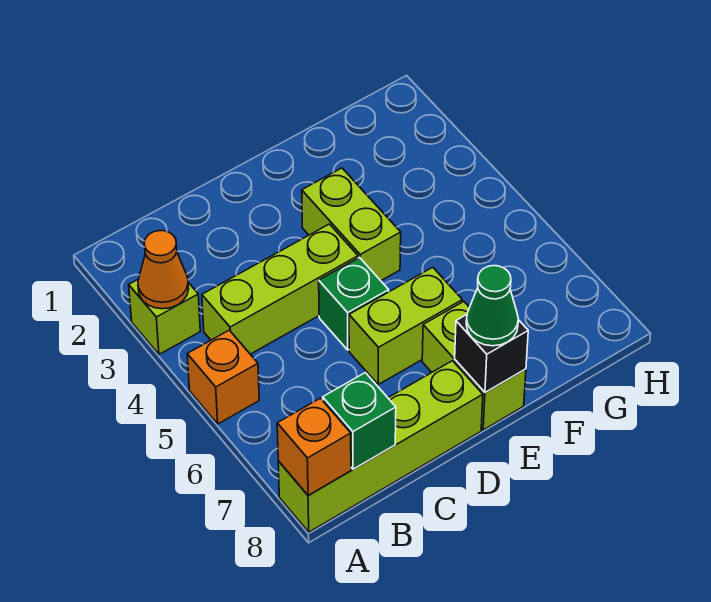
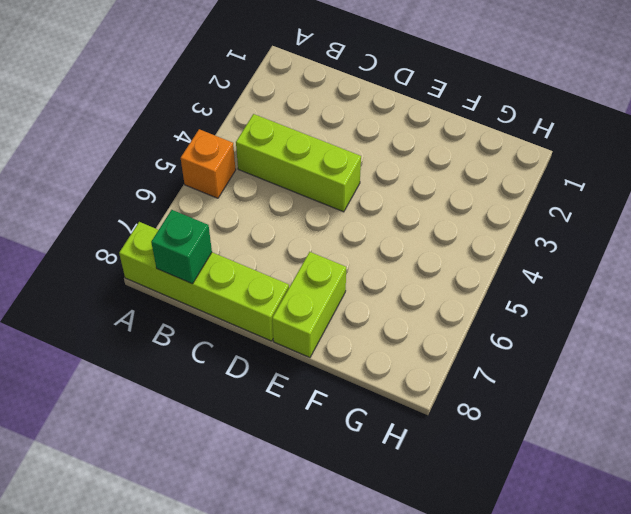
none -> lime 1x1 brick [129,279,200,354]
none -> green 1x1 brick [319,258,389,350]
none -> lime 1x2 brick [349,267,462,385]

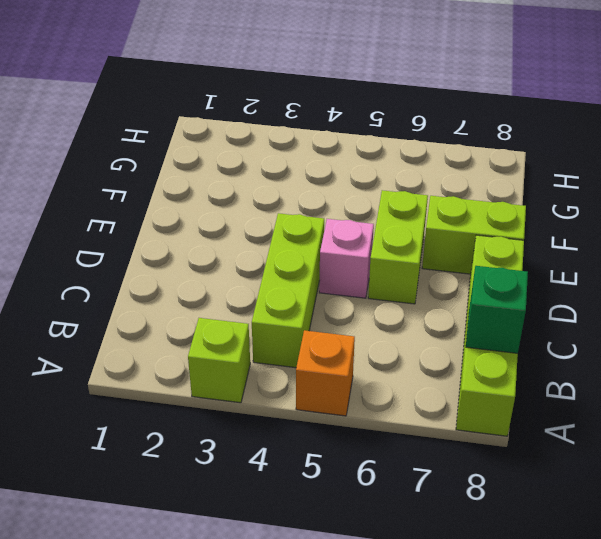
pink 1x1 brick [319,219,374,298] -> green 1x1 brick [319,258,389,350]
none -> lime 1x2 brick [302,168,401,281]
none -> orange 1x1 cone [138,231,189,309]
none -> orange 1x1 brick [277,398,351,496]

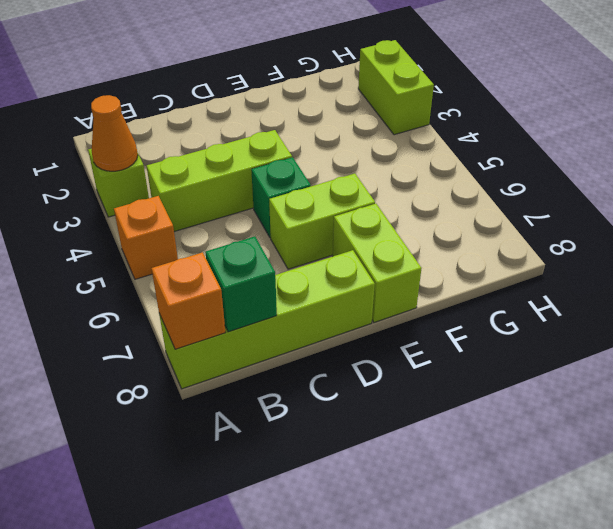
lime 1x2 brick [358,40,434,135] -> lime 1x2 brick moved to [302,168,401,281]
none -> black 1x1 brick [455,315,528,392]
none -> green 1x1 cone [466,266,518,346]

